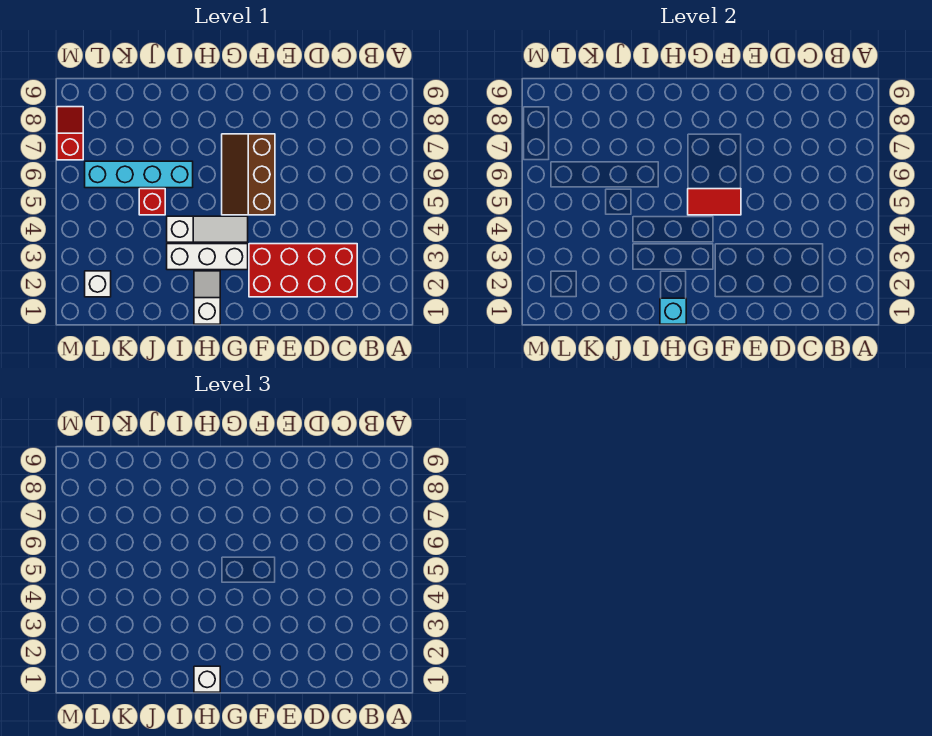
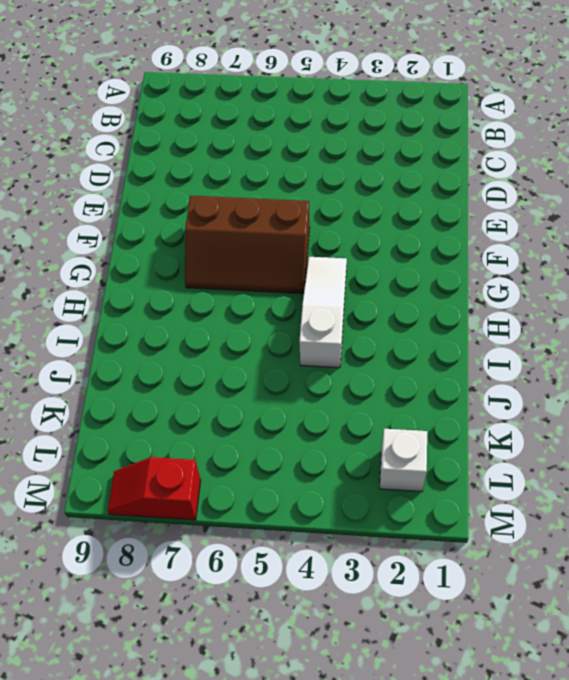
none -> red 2x4 brick [249,244,357,297]
none -> white 1x3 brick [167,244,248,270]
none -> white 1x2 slope [194,271,220,324]

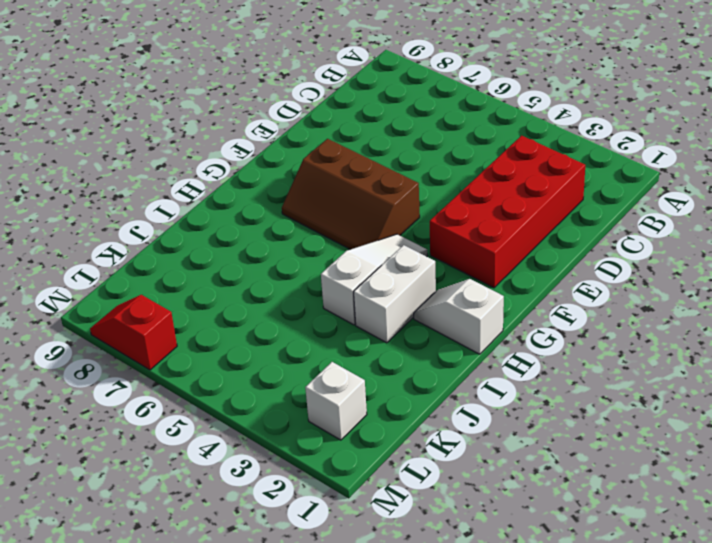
white 1x2 brick [354,245,436,343] -> white 1x3 brick [167,244,248,270]
none -> cyan 1x4 brick [85,161,193,188]
none -> red 1x1 brick [139,189,165,215]
none -> red 1x2 tile [688,189,741,215]

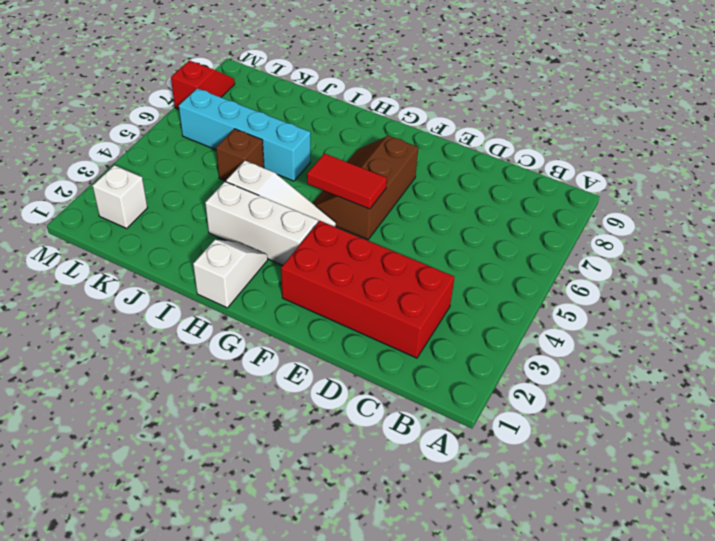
brown 1x1 brick [216,129,264,181] -> red 1x1 brick [139,189,165,215]
none -> cyan 1x1 brick [660,298,686,324]
none -> white 1x1 brick [194,666,220,692]

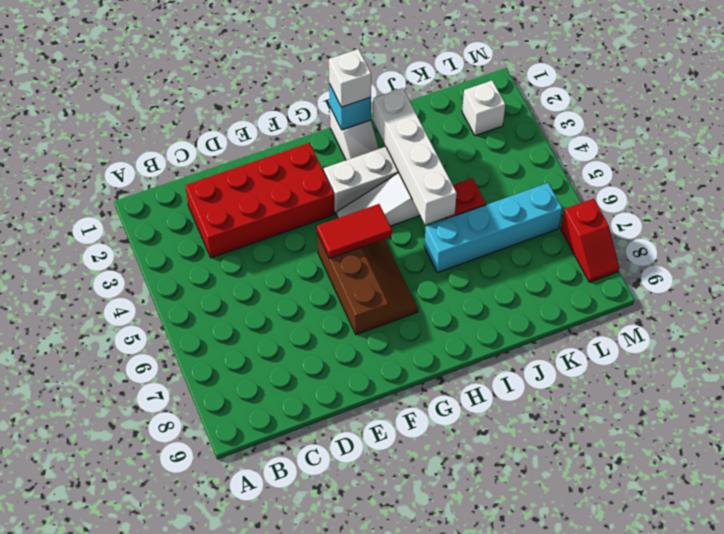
white 1x4 brick [373,88,457,225] -> none

